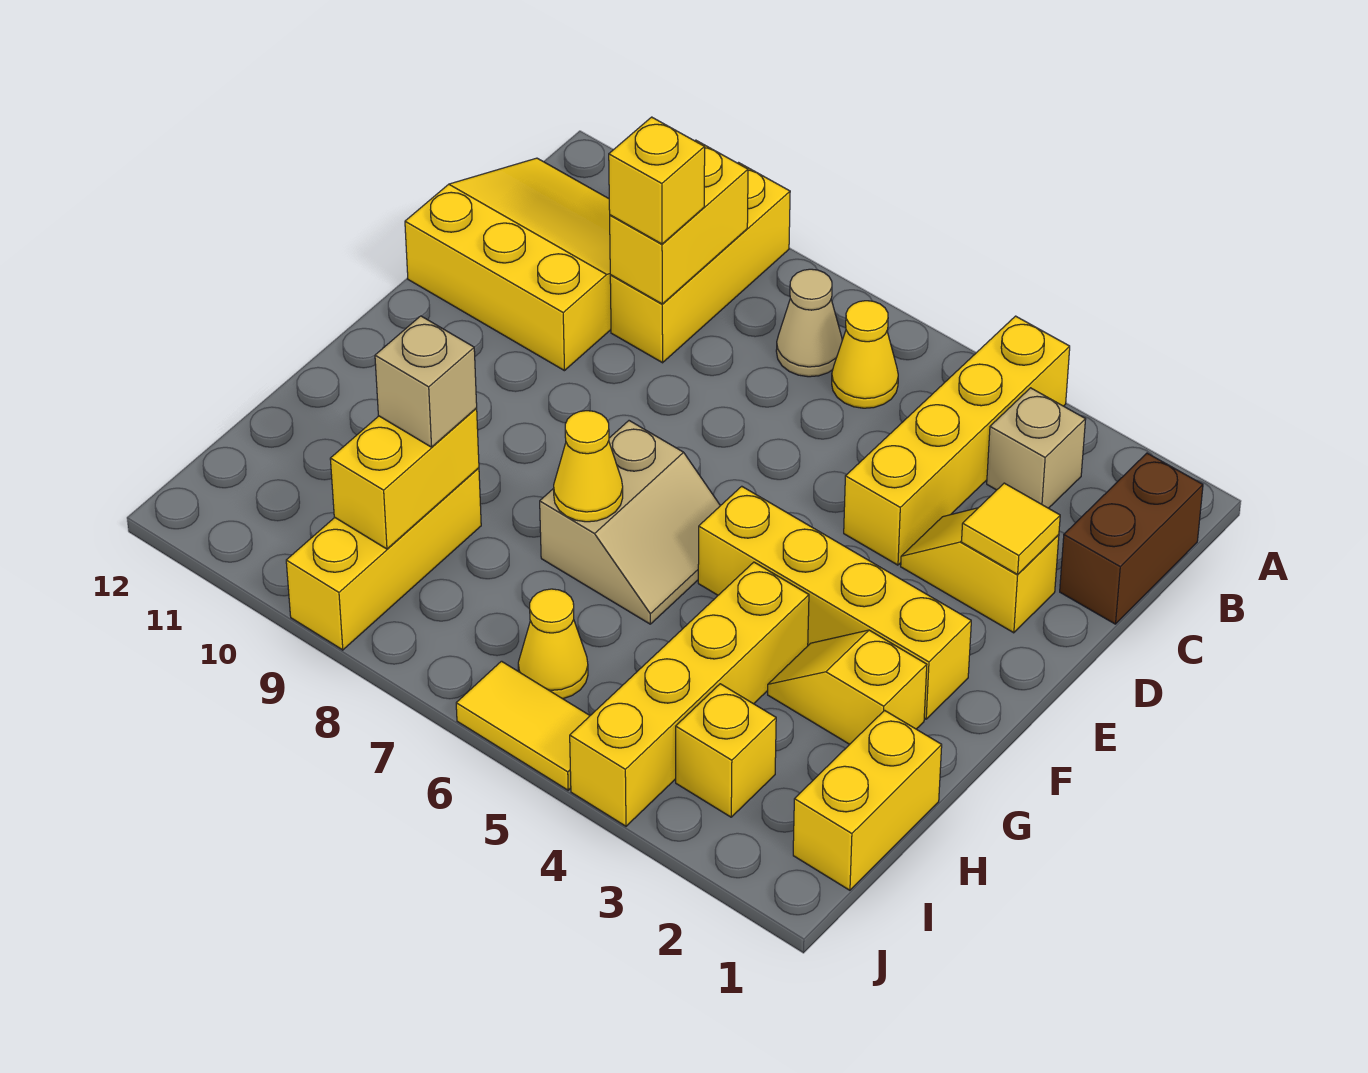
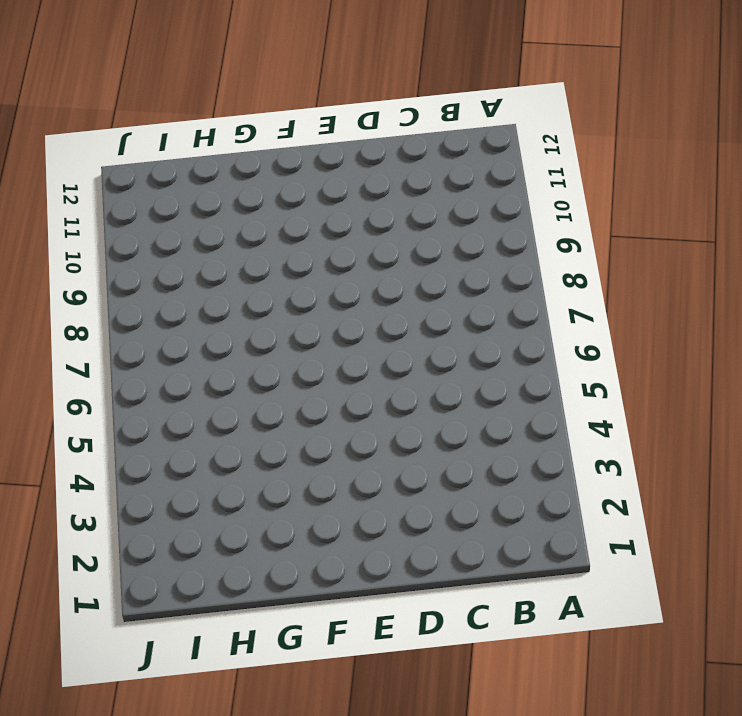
none -> yellow 1x4 brick [844,316,1070,565]
none -> yellow 1x3 brick [610,163,790,363]
none -> brown 1x2 brick [1060,453,1203,624]

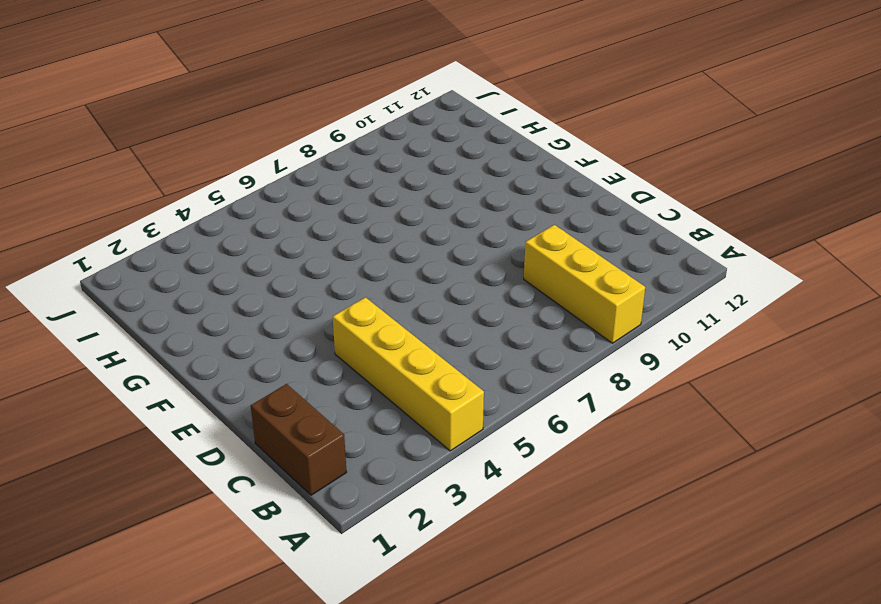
none -> tan 1x1 brick [987,388,1086,508]
none -> yellow 1x1 cone [832,301,898,408]
none -> tan 1x1 cone [776,269,842,377]

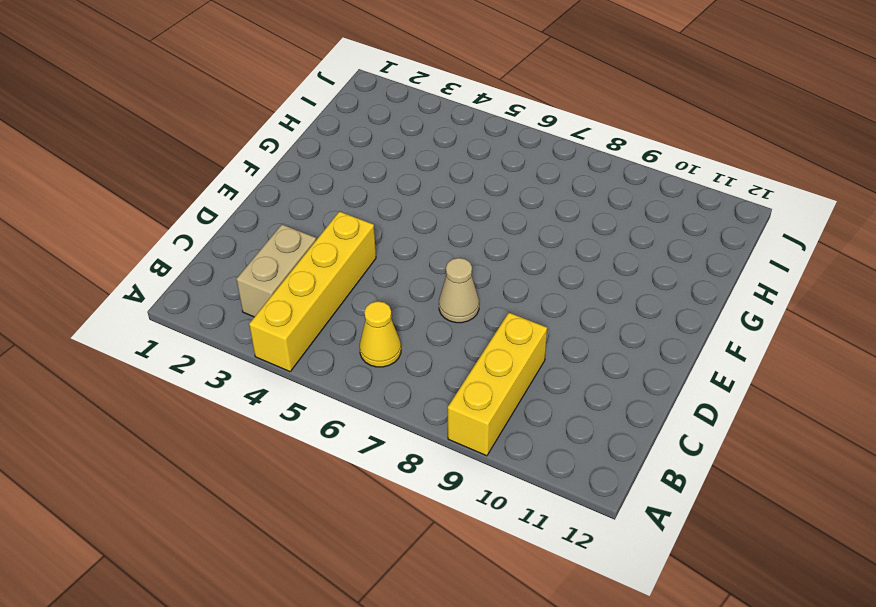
tan 1x2 brick [237,225,316,317] -> tan 1x1 brick [987,388,1086,508]
tan 1x1 cone [439,258,479,323] -> tan 1x1 cone moved to [776,269,842,377]
none -> brown 1x2 brick [1060,453,1203,624]
none -> yellow 3x3 slope [405,158,611,371]
none -> yellow 1x2 slope [901,508,1059,633]

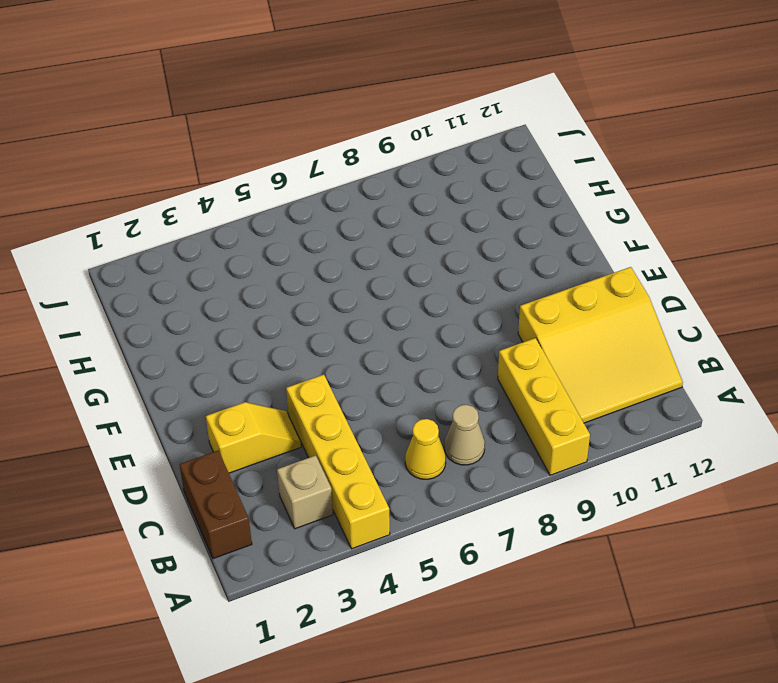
none -> yellow 1x4 brick [698,486,971,719]
none -> tan 2x2 slope [540,421,720,624]
none -> yellow 1x2 slope [768,630,927,744]

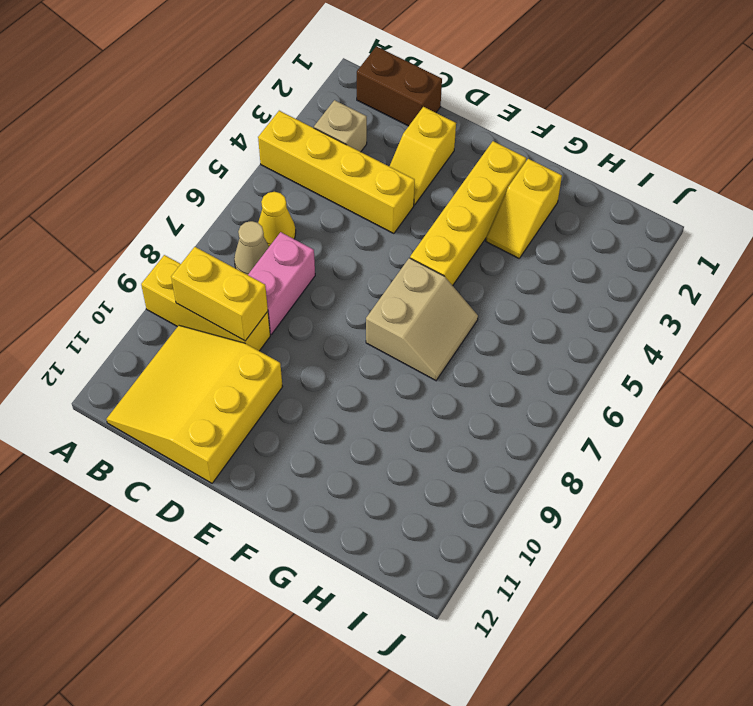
pink 1x2 brick [248,232,315,334] -> none
tan 2x2 slope [366,258,478,380] -> tan 2x2 slope turned to [540,421,720,624]
none -> yellow 1x4 brick [570,562,809,826]
none -> yellow 1x2 brick [793,710,942,890]
none -> yellow 1x3 brick [286,468,481,650]

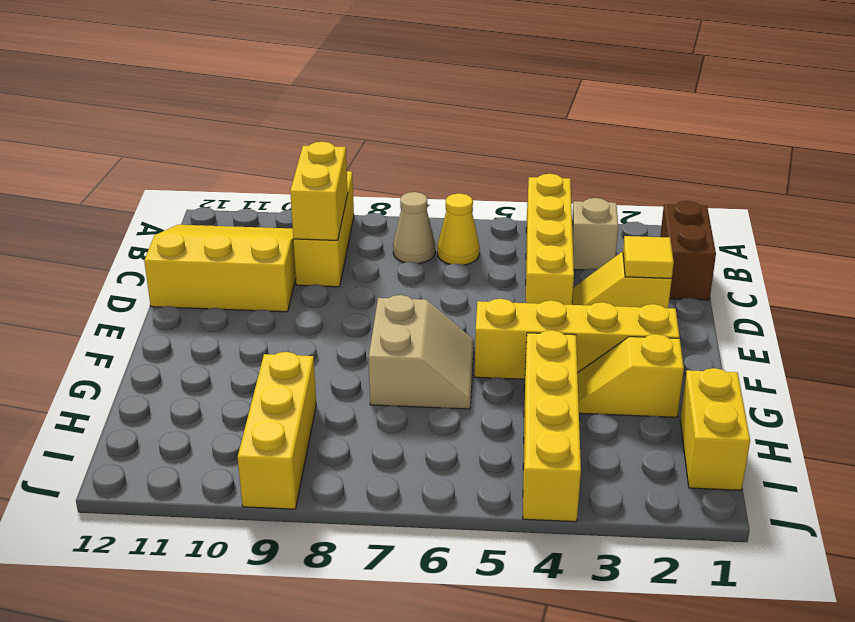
none -> yellow 1x1 brick [676,684,776,817]
none -> yellow 1x1 cone [518,589,588,699]
none -> yellow 1x2 tile [456,661,590,790]

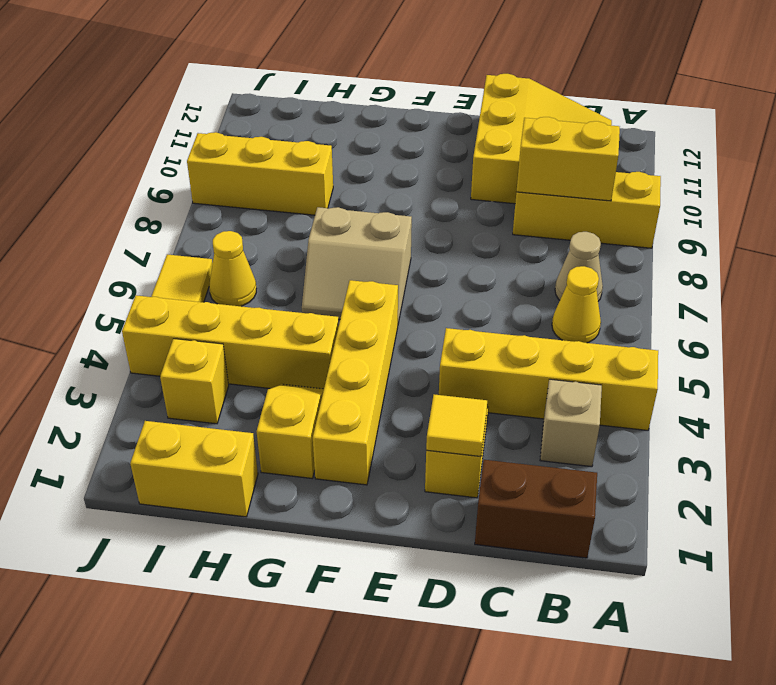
none -> yellow 1x1 cone [554,411,623,522]
none -> yellow 1x2 brick [330,409,479,549]
none -> yellow 1x1 brick [609,117,705,244]

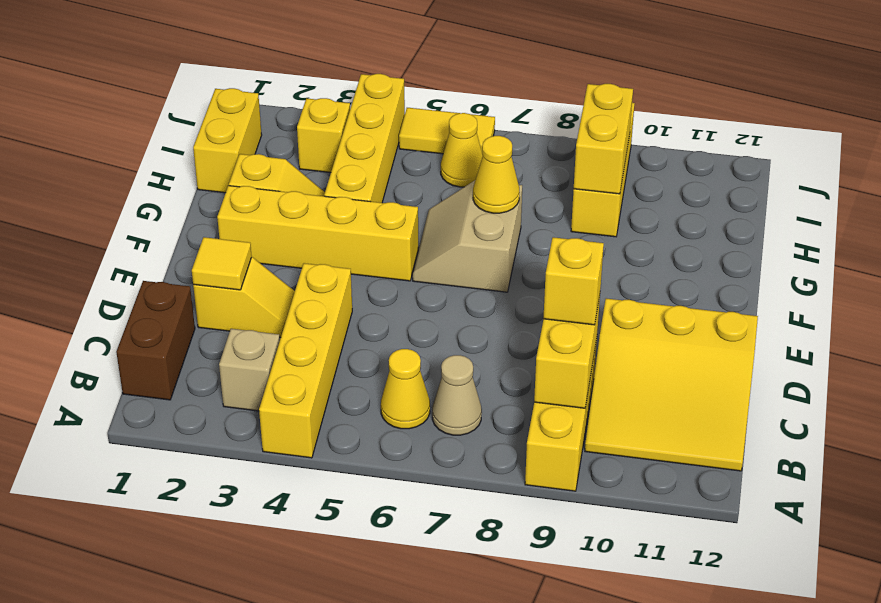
none -> tan 1x1 brick [375,316,477,447]

